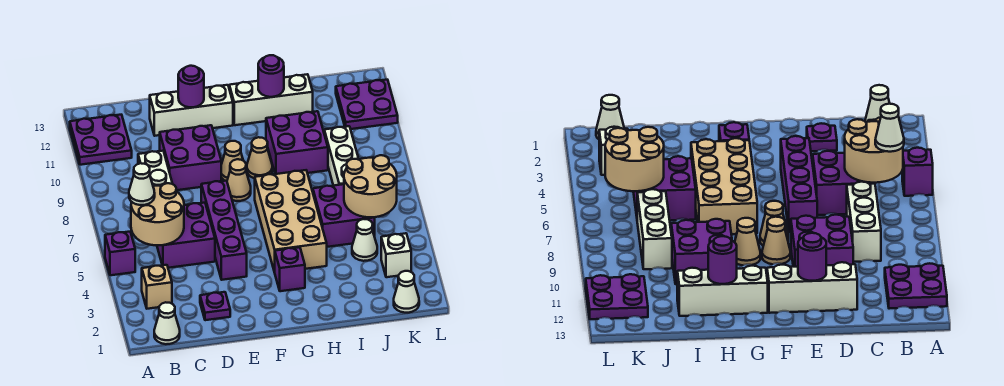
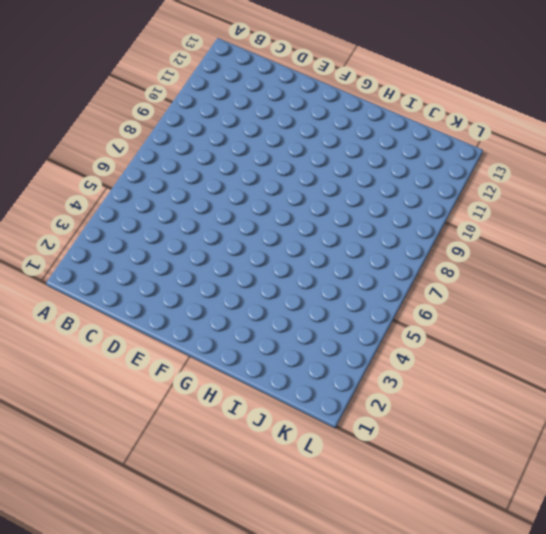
none -> purple 1x1 brick [105,232,135,275]
none -> purple 2x2 plate [70,115,132,165]
none -> white 1x1 cone [154,302,180,344]

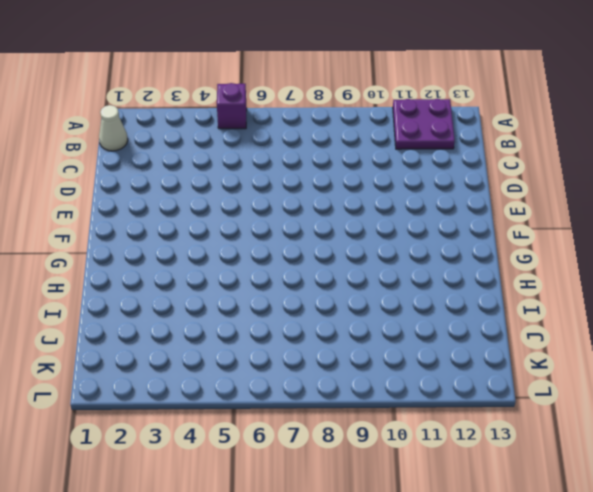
none -> tan 1x1 brick [142,265,172,309]
none -> purple 2x2 brick [157,203,215,268]
none -> white 1x3 brick [138,151,172,186]

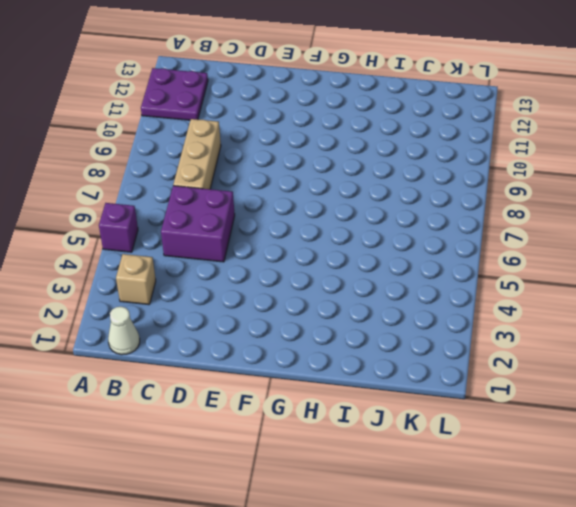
tan 1x3 brick [173,119,221,189] -> white 1x3 brick [138,151,172,186]
none -> purple 1x1 plate [200,292,230,320]
none -> purple 2x2 brick [160,125,221,190]
none -> white 1x3 brick [150,85,233,136]

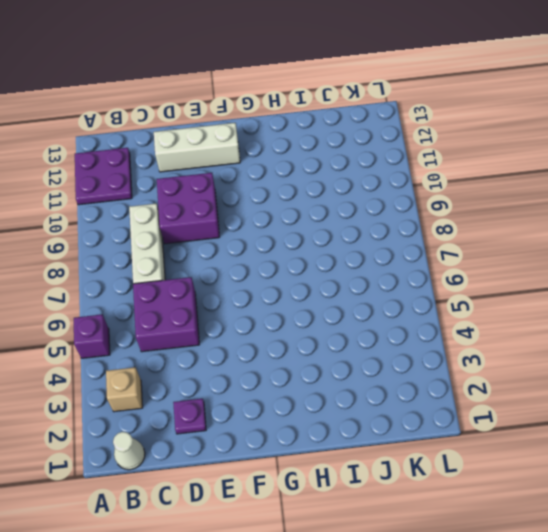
none -> purple 1x4 brick [201,181,247,280]
none -> tan 1x1 cone [227,159,251,201]
none -> tan 1x1 cone [221,141,243,181]

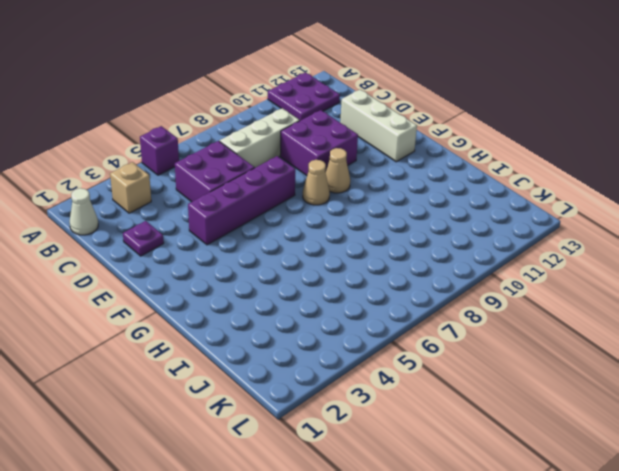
none -> purple 1x1 brick [275,247,305,291]
none -> tan 2x4 brick [255,170,327,272]
none -> tan 1x1 cone [247,137,272,178]

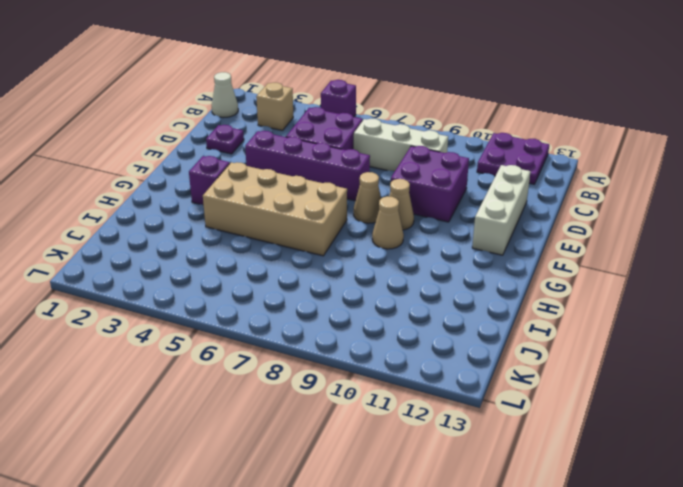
none -> white 1x3 brick [229,74,313,125]
none -> purple 2x2 brick [266,111,328,174]
none -> purple 2x2 brick [313,184,375,247]

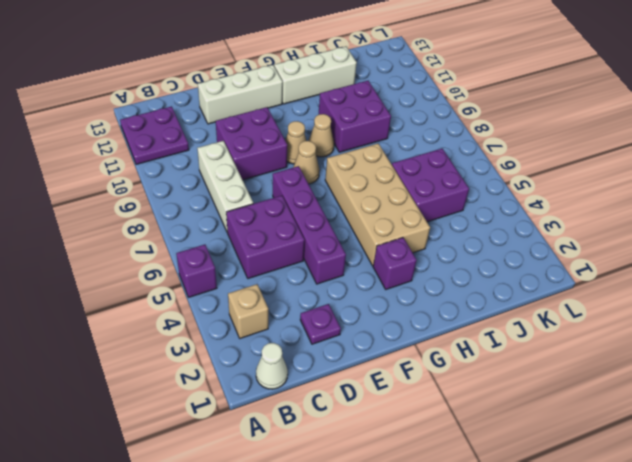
none -> white 1x1 cone [352,219,377,261]
none -> white 1x3 brick [324,126,359,186]
none -> white 1x1 cone [394,271,419,313]

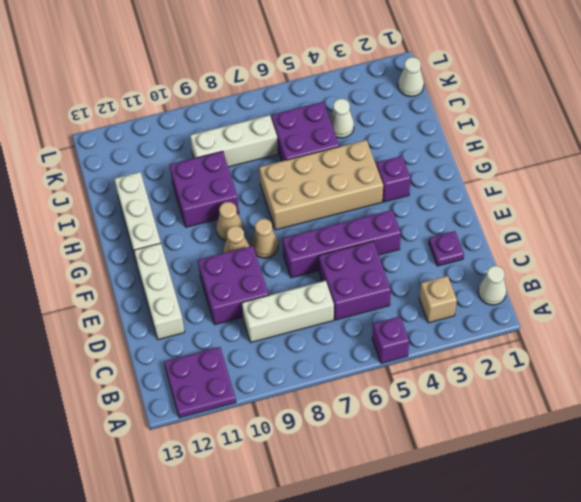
none -> white 1x1 brick [381,233,411,277]
none -> purple 2x2 plate [336,80,398,129]
none -> tan 2x2 round brick [131,183,184,245]

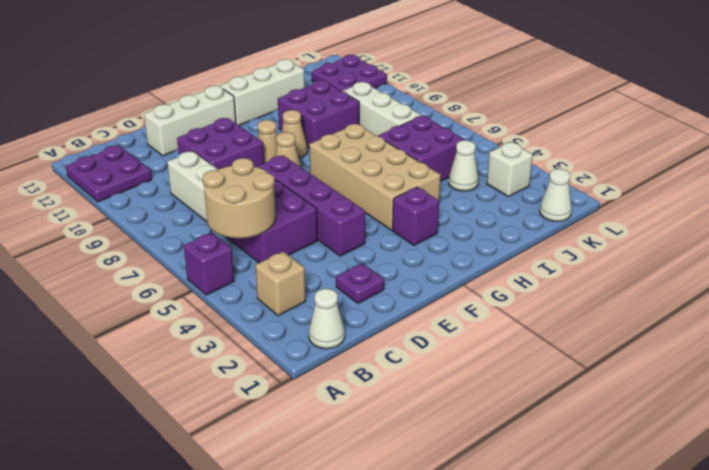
none -> purple 1x1 round brick [178,66,204,107]
none -> purple 1x1 round brick [258,55,284,97]
none -> tan 2x2 round brick [344,155,397,218]

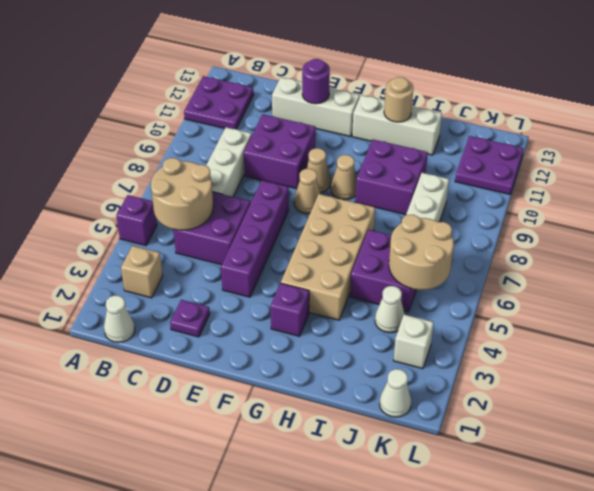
tan 1x1 round brick [384,77,413,122] -> purple 1x1 round brick [258,55,284,97]
none -> white 1x1 cone [129,163,155,205]

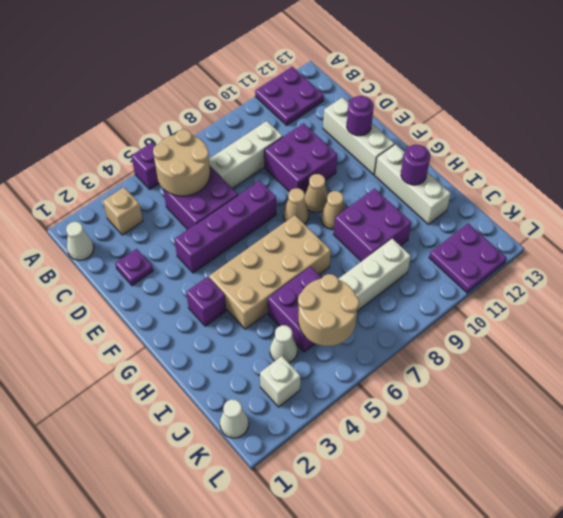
none -> white 1x1 cone [129,163,155,205]

